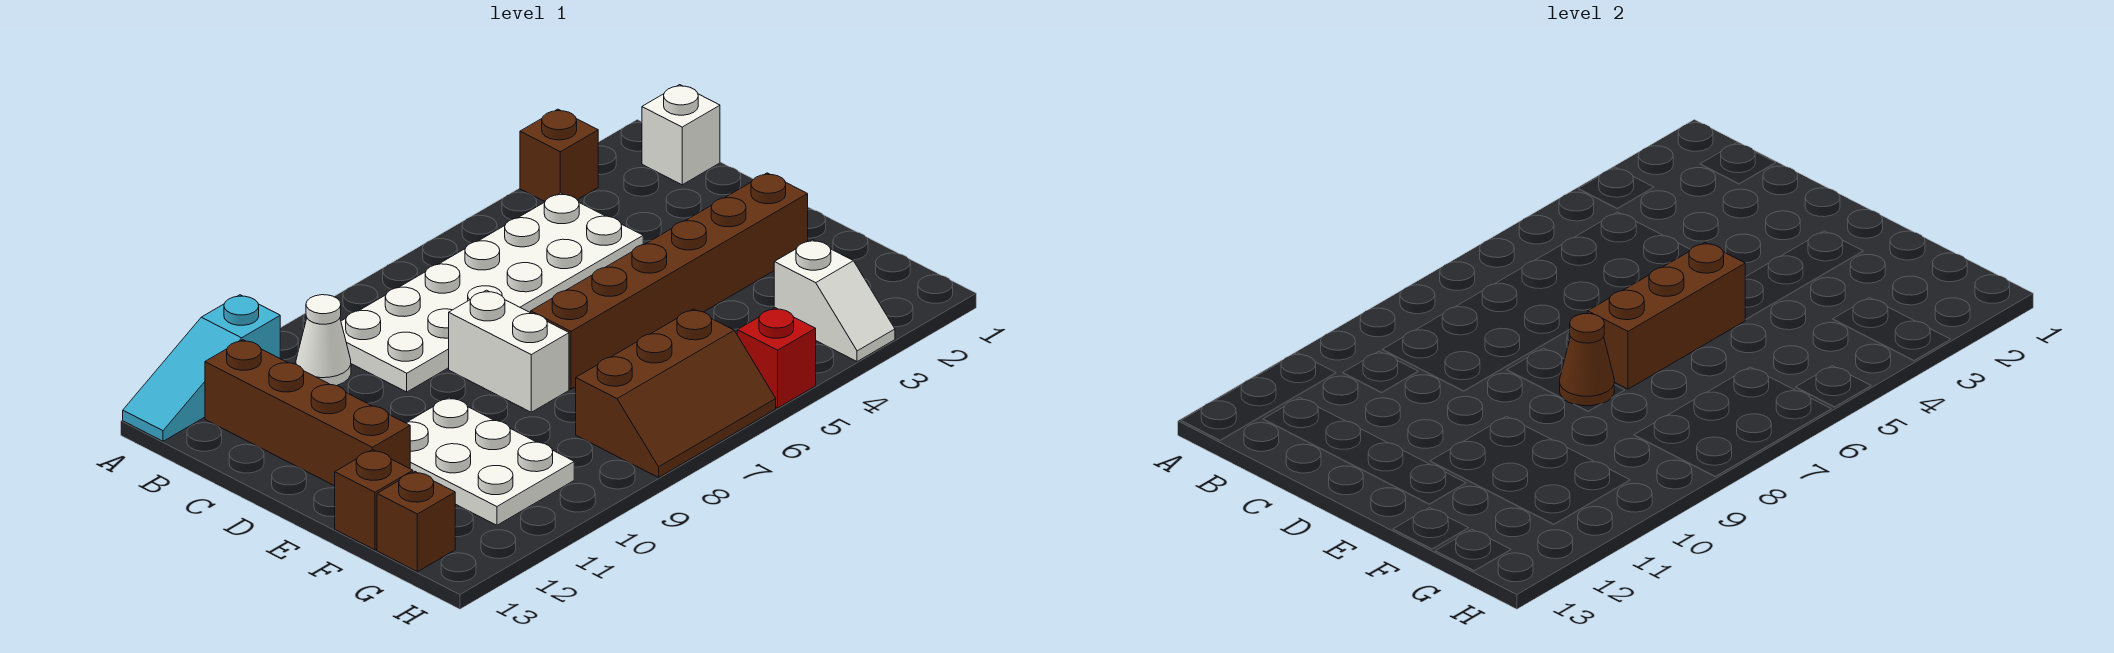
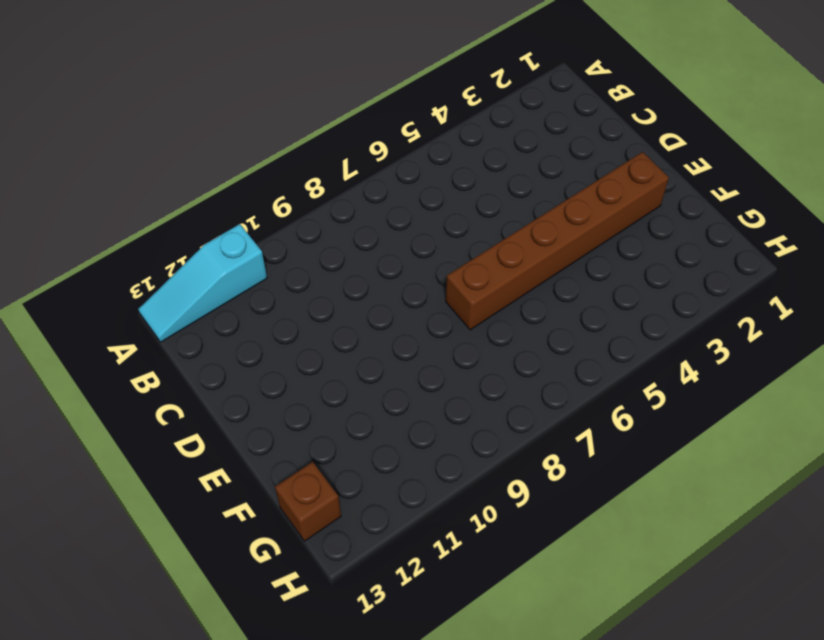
none -> brown 1x1 brick [520,109,598,202]
none -> white 1x1 brick [642,85,720,185]
none -> white 2x6 plate [341,193,643,392]

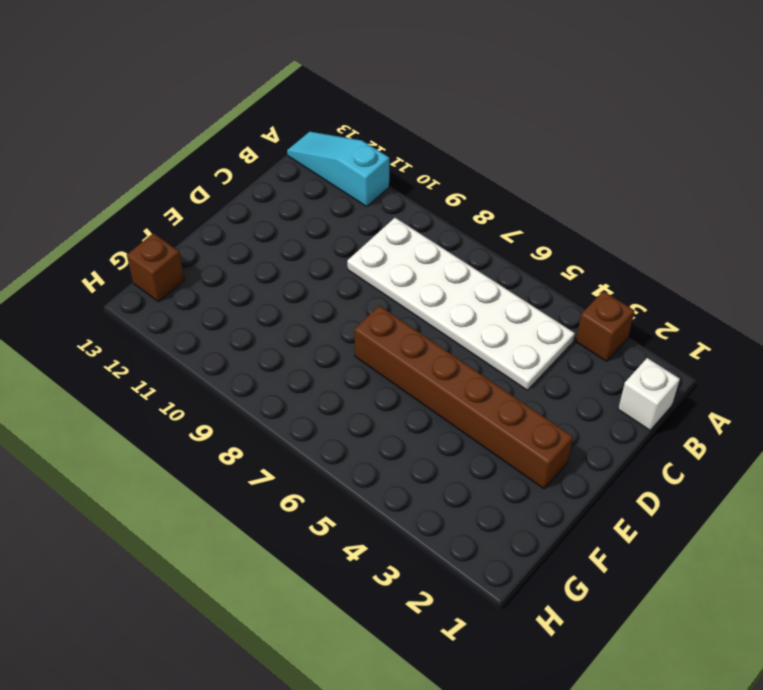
none -> white 1x1 cone [296,295,351,386]
none -> brown 1x4 brick [205,340,410,486]
none -> white 1x2 brick [449,290,569,412]

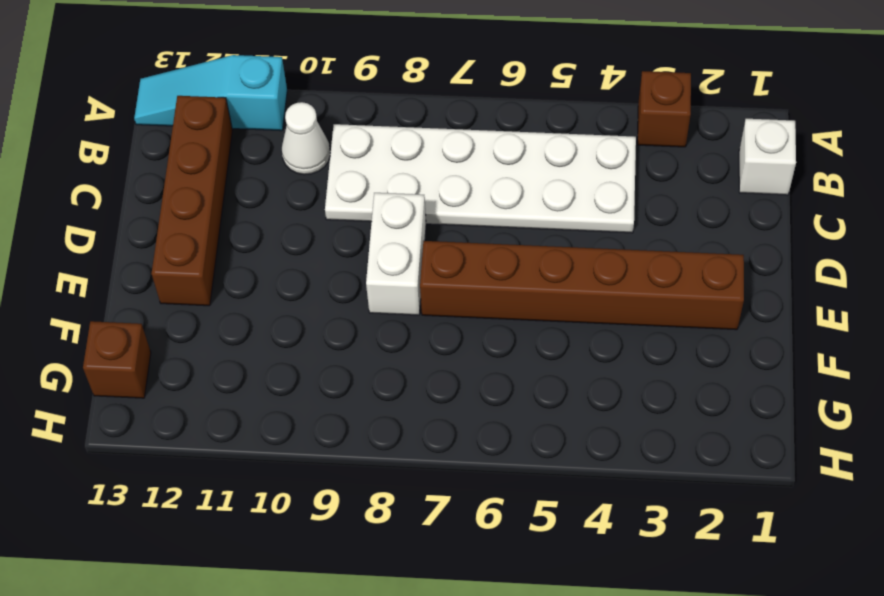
none -> white 2x3 plate [406,397,574,525]
none -> brown 1x1 brick [335,450,413,550]
none -> white 1x2 slope [774,240,895,362]

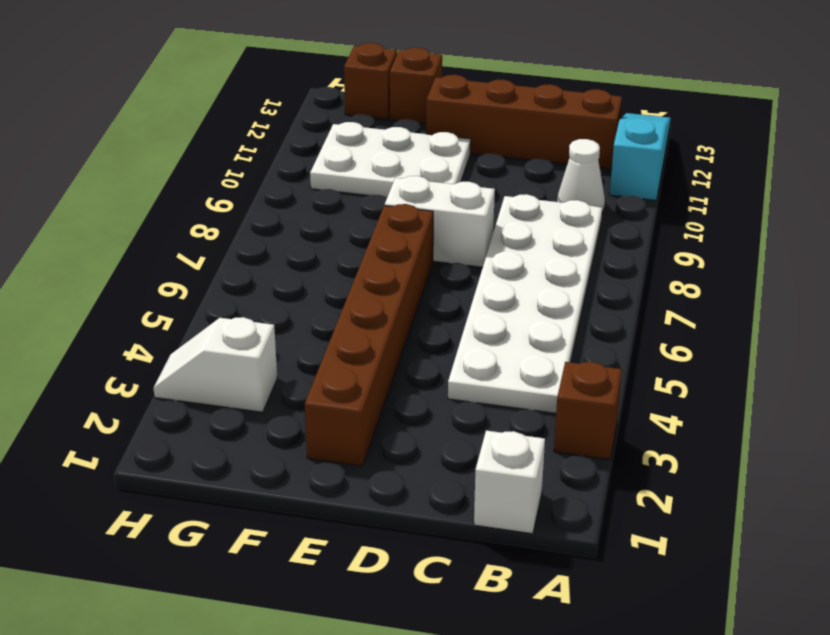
none -> brown 2x3 slope [576,309,776,478]
none -> red 1x1 brick [737,308,816,408]
none -> brown 1x3 brick [1588,243,1745,389]

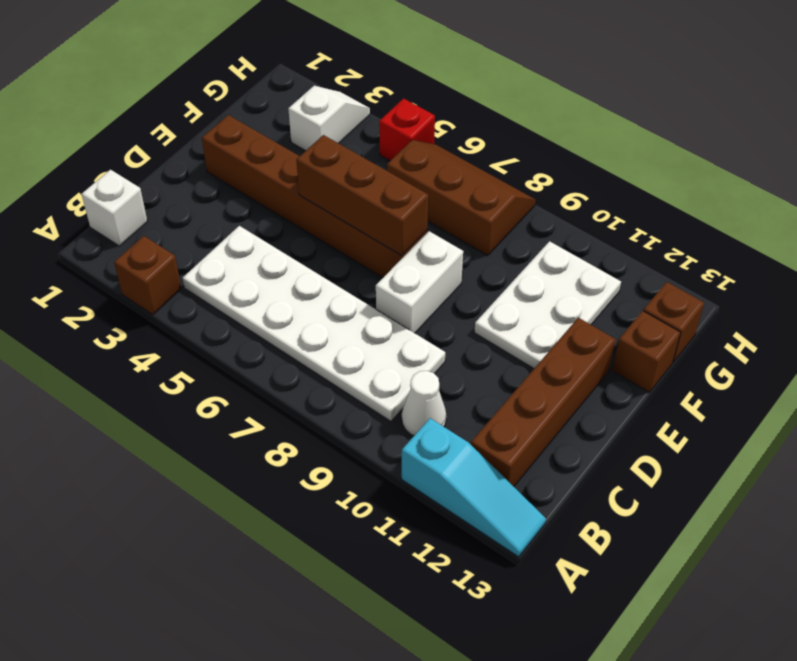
none -> brown 1x1 cone [1560,314,1614,406]

